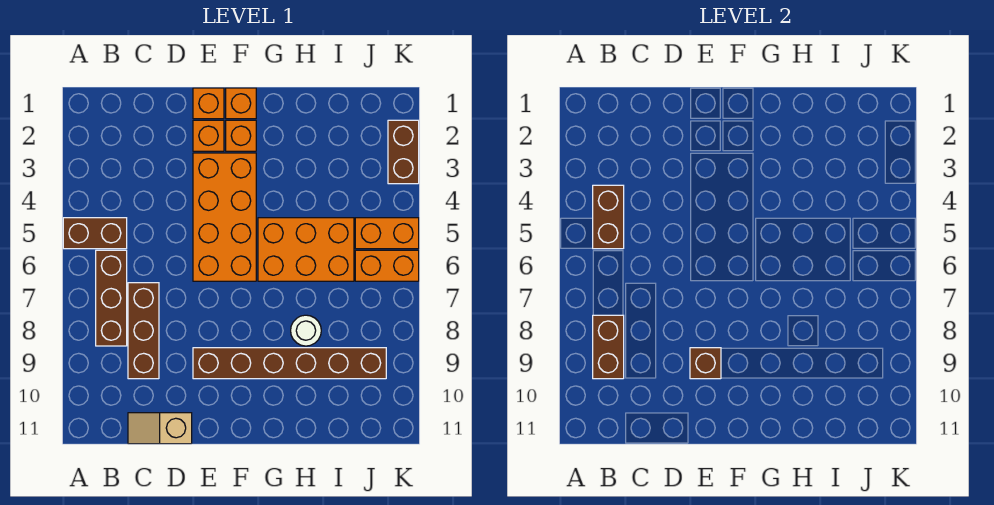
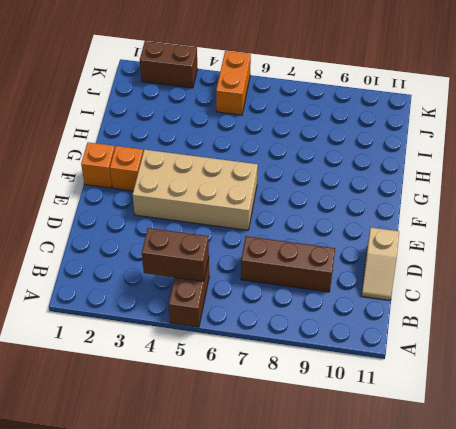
tan 2x4 brick [133,150,258,230] -> orange 2x4 brick [193,153,256,281]
none -> brown 1x3 brick [96,250,127,346]
none -> orange 1x1 brick [193,88,224,119]
none -> orange 1x1 brick [193,120,224,151]

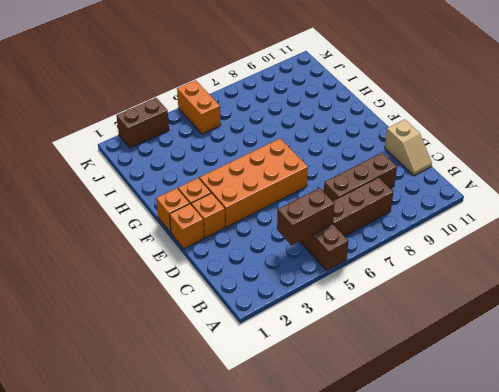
none -> brown 1x6 brick [193,348,386,379]
none -> orange 2x3 brick [258,218,354,281]
none -> white 1x1 round brick [291,315,321,346]

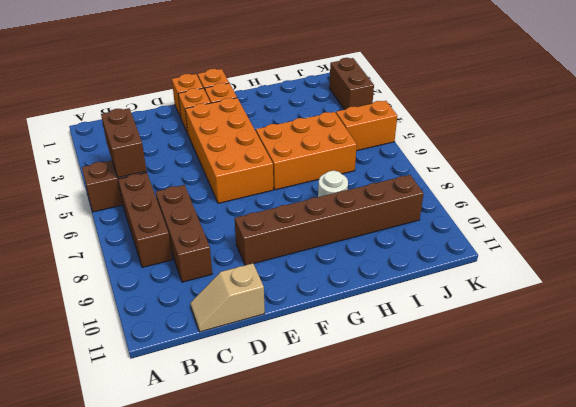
none -> orange 1x2 brick [355,250,419,281]
none -> brown 1x2 brick [593,315,624,379]
none -> brown 1x1 brick [690,348,721,379]

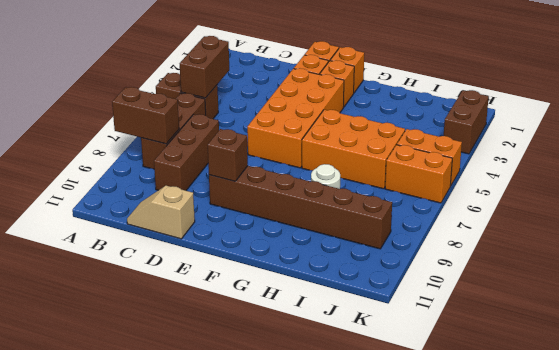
brown 1x2 brick [112,87,179,144] -> brown 1x2 brick turned to [593,315,624,379]

